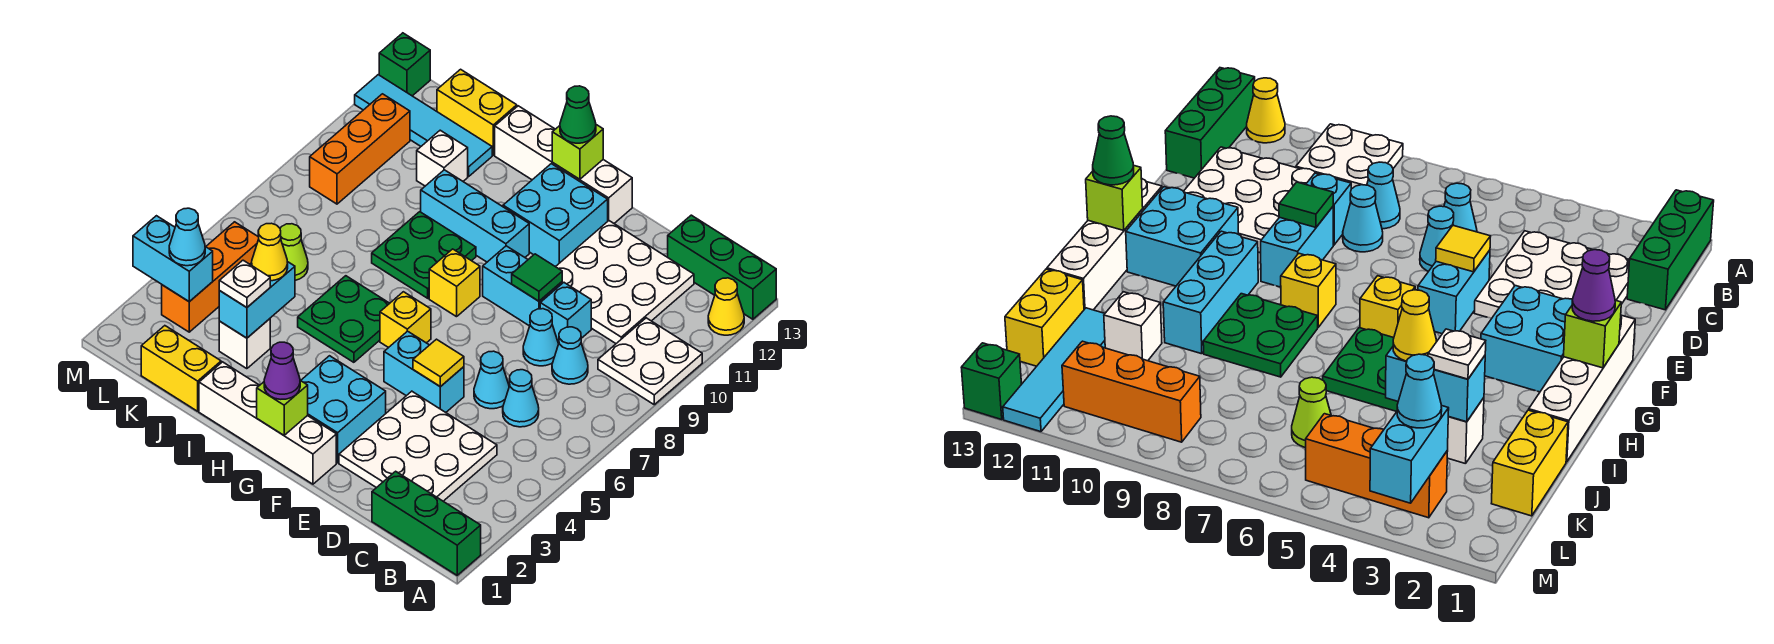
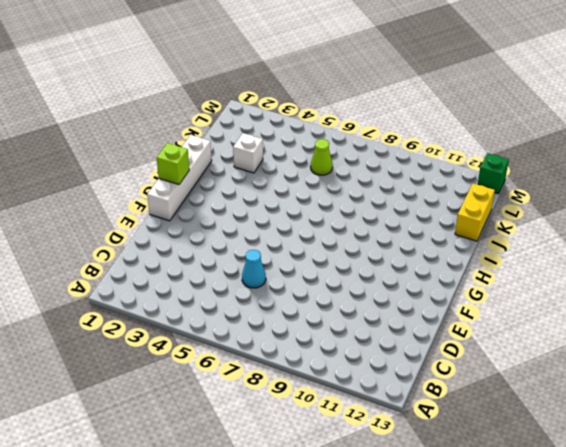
none -> green 1x3 brick [372,471,481,575]
none -> white 2x2 plate [598,318,702,405]
none -> yellow 1x1 cone [708,278,744,335]
none -> green 1x3 brick [668,215,776,319]

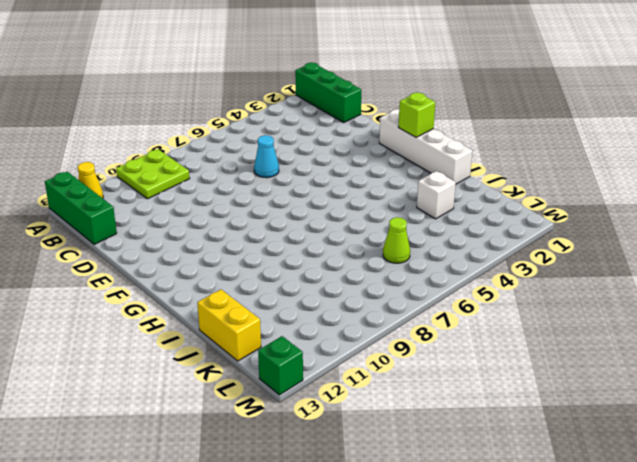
lime 2x2 plate [116,149,190,199] -> white 2x2 plate [598,318,702,405]
none -> white 3x3 plate [339,391,497,501]
none -> cyan 1x1 cone [503,370,539,427]
none -> cyan 1x1 cone [552,327,588,384]
none -> white 3x3 plate [556,221,694,343]

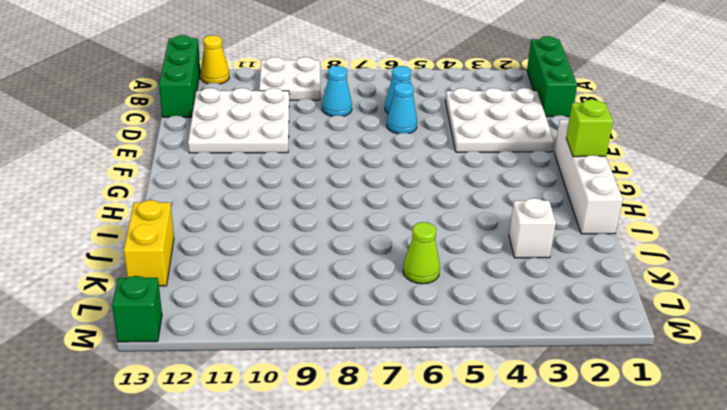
none -> cyan 1x1 cone [523,309,559,366]
none -> cyan 1x1 brick [540,283,591,343]
none -> cyan 1x2 brick [384,331,464,412]
none -> cyan 1x2 brick [483,246,562,326]

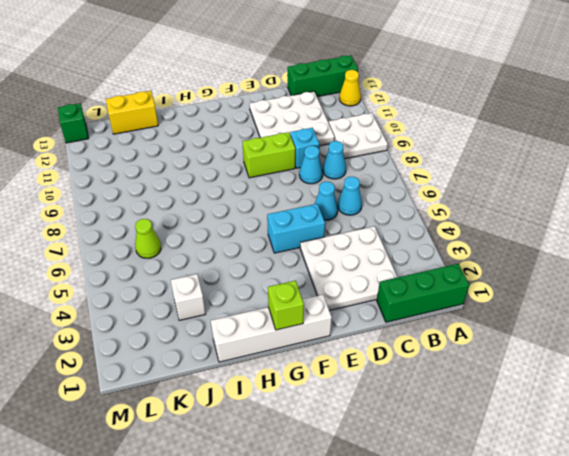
lime 1x2 brick [242,132,295,178] -> cyan 1x2 brick [483,246,562,326]
none -> cyan 2x2 brick [301,356,386,463]
none -> cyan 2x2 brick [503,164,608,267]
none -> white 1x4 brick [495,106,632,223]
none -> yellow 1x1 brick [380,292,431,348]

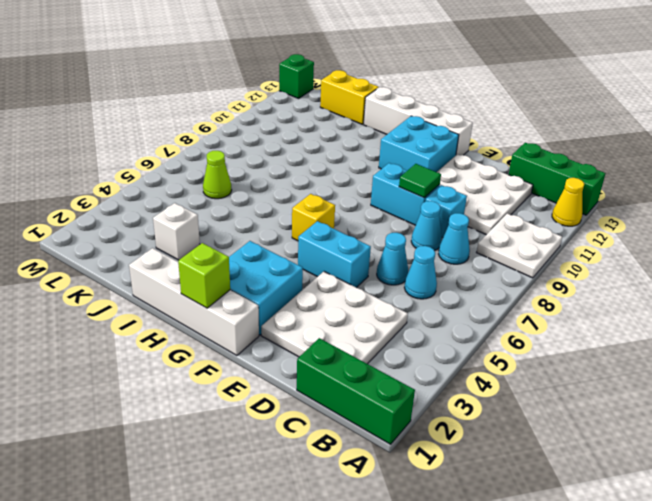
none -> yellow 1x1 brick [429,249,480,317]
none -> cyan 1x3 brick [421,170,529,262]
none -> green 2x2 plate [298,276,390,362]
none -> green 2x2 plate [372,212,476,298]

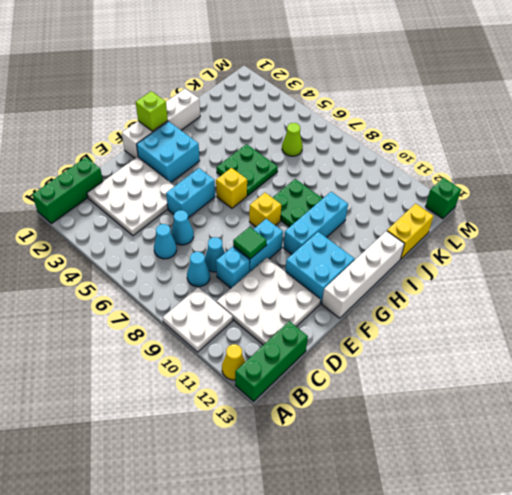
none -> yellow 1x2 brick [141,326,221,411]
none -> white 1x1 brick [219,319,270,369]
none -> white 1x1 brick [417,130,468,186]
none -> cyan 1x4 tile [355,75,492,176]

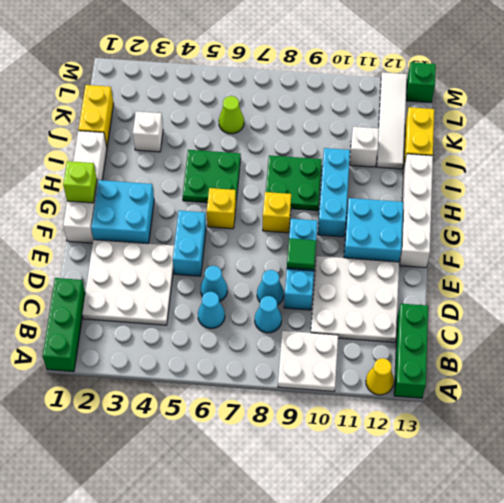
white 1x4 tile [377,72,407,169] -> cyan 1x4 tile [355,75,492,176]
none -> orange 1x3 brick [162,222,259,332]
none -> orange 1x3 brick [310,94,410,204]
none -> yellow 1x1 tile [413,339,464,387]
none -> lime 1x1 brick [552,125,603,179]

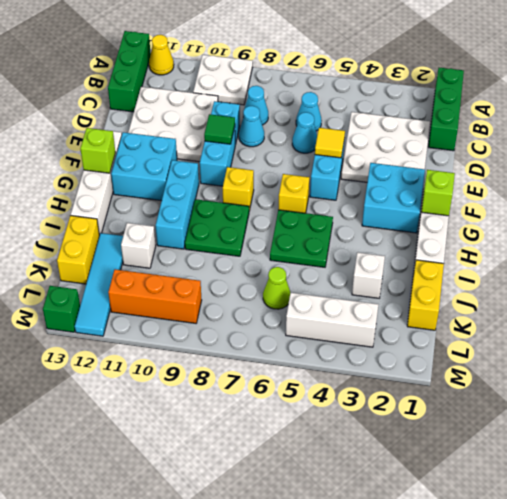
white 1x3 brick [286,293,379,347] -> orange 1x3 brick [162,222,259,332]
none -> cyan 1x2 brick [219,262,295,338]
none -> cyan 1x2 brick [133,216,213,302]
none -> purple 1x1 cone [264,342,300,399]
none -> green 1x1 cone [560,86,596,143]

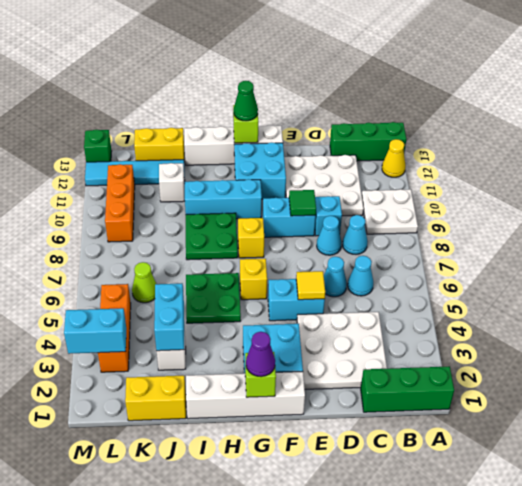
none -> white 1x1 plate [219,260,270,307]
none -> yellow 1x1 cone [252,223,288,281]
none -> cyan 1x1 cone [169,208,205,266]

